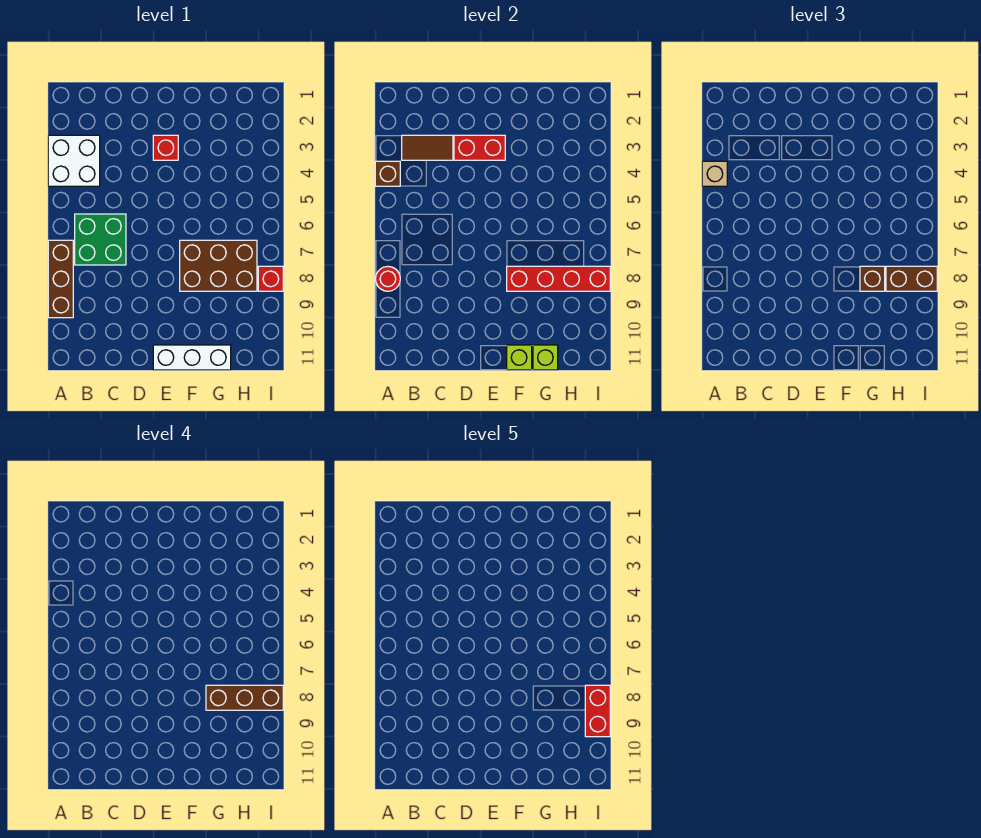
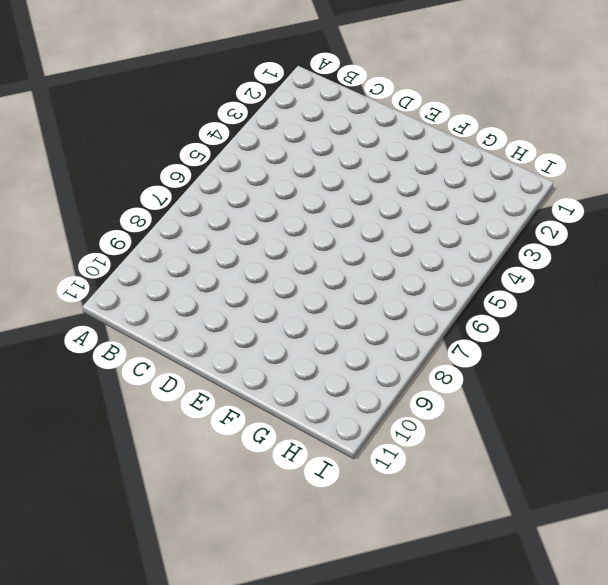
none -> white 2x2 brick [48,135,100,186]
none -> brown 1x3 brick [48,240,73,318]
none -> green 2x2 brick [75,214,126,265]

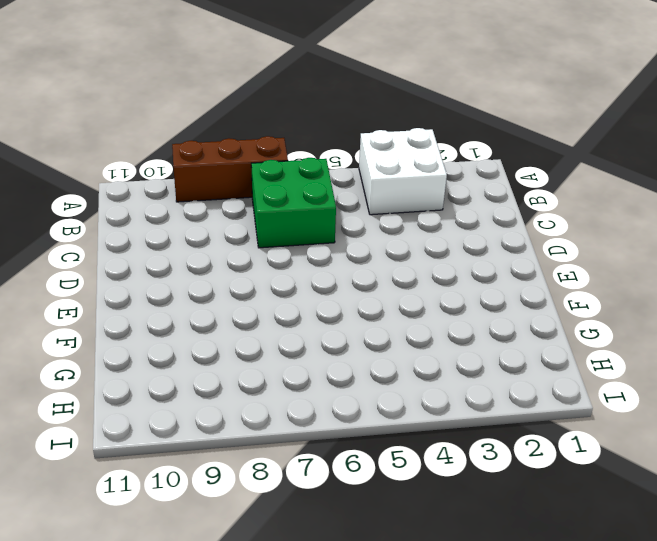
none -> red 1x1 brick [153,135,178,160]
none -> white 1x3 brick [153,345,231,370]
none -> brown 2x3 brick [180,240,257,291]

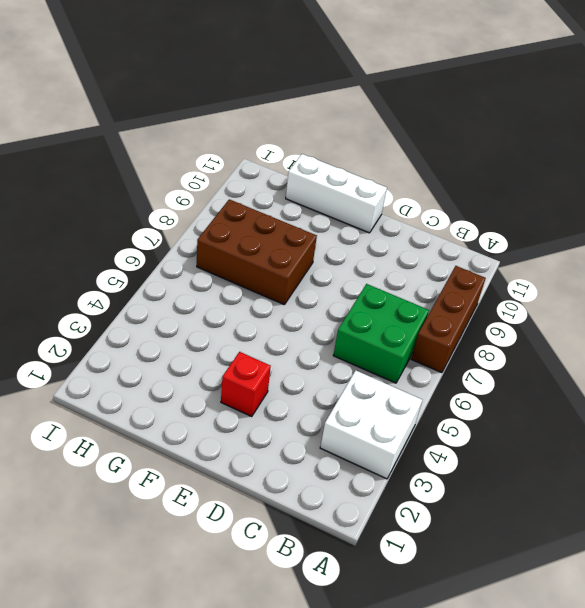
none -> red 1x1 brick [258,266,283,291]
none -> brown 1x1 brick [375,161,400,186]
none -> red 1x1 round brick [375,266,400,291]

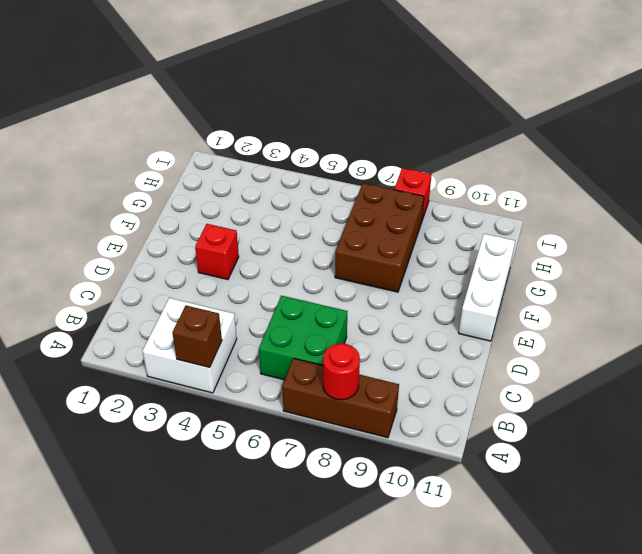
none -> brown 1x2 tile [402,135,453,160]
none -> red 1x2 brick [454,135,505,160]
none -> red 1x4 brick [507,266,610,291]

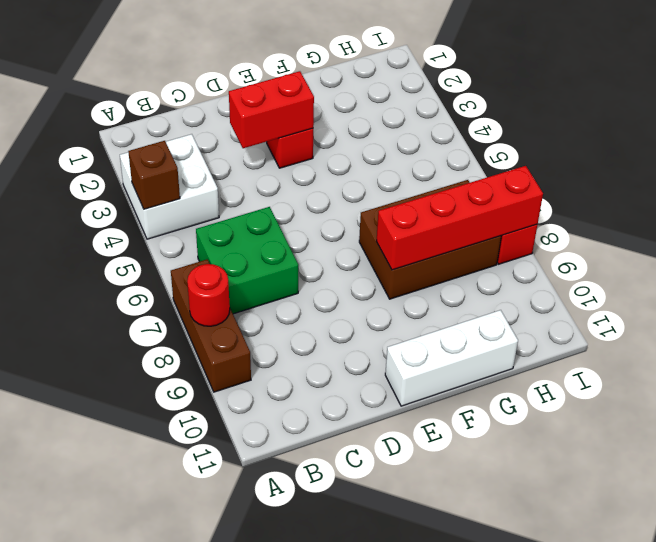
none -> brown 1x2 tile [402,135,453,160]
none -> lime 1x1 brick [507,345,532,370]
none -> lime 1x1 brick [533,345,558,370]

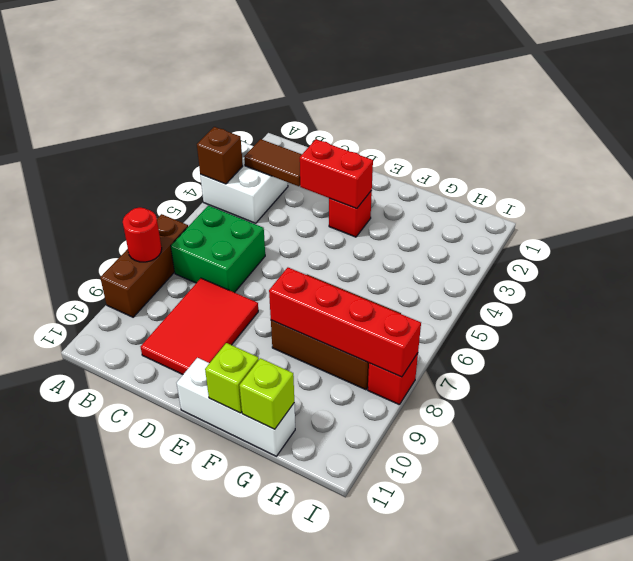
red 2x3 tile [141,278,258,374] -> none
none -> tan 1x1 brick [702,161,727,186]
none -> brown 1x1 brick [860,266,885,291]
none -> brown 1x2 brick [886,266,937,291]

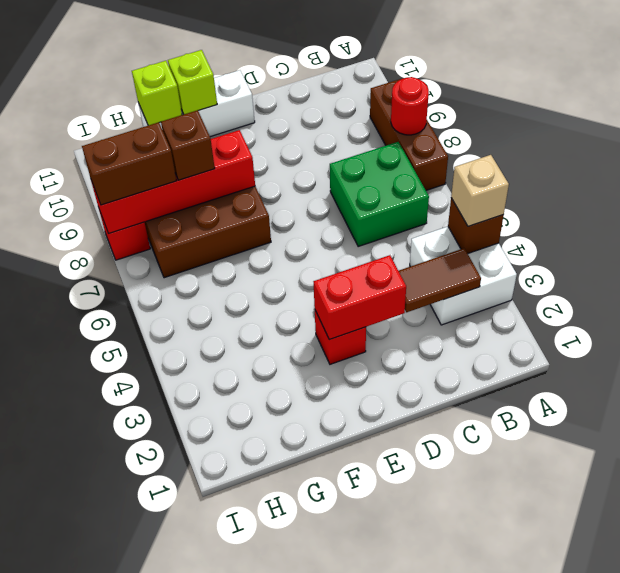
none -> brown 1x3 brick [206,685,283,710]
none -> red 1x2 brick [585,685,610,737]

